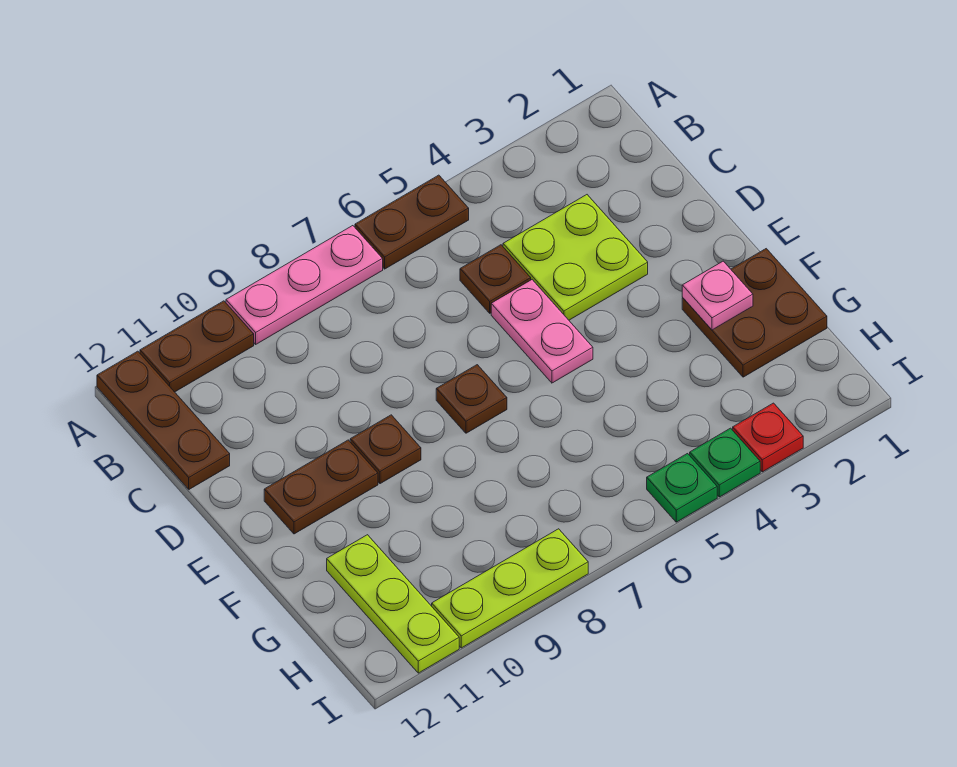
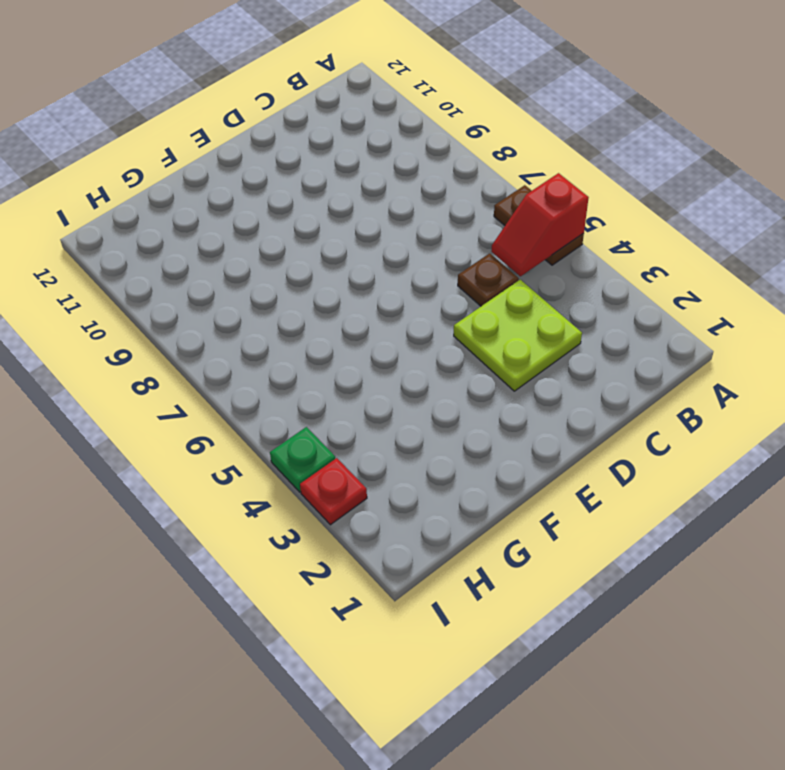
red 1x2 slope [491,173,589,276] -> none
none -> pink 1x3 plate [226,226,383,344]
none -> brown 1x2 plate [140,301,254,392]
none -> brown 1x3 plate [97,351,230,489]

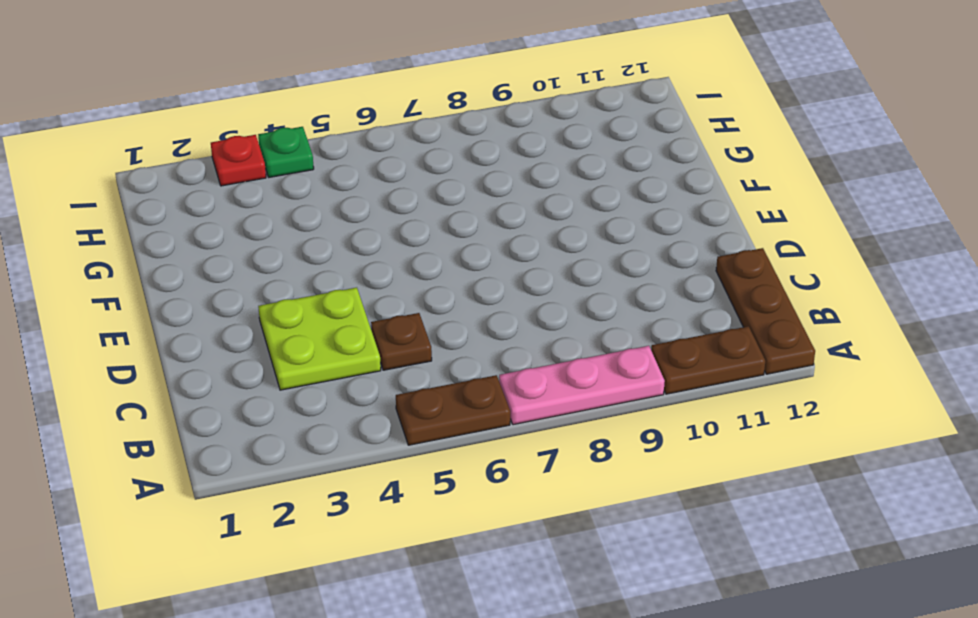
none -> pink 1x2 plate [491,280,593,383]
none -> brown 1x1 plate [436,365,507,433]
none -> brown 1x1 plate [350,415,421,484]

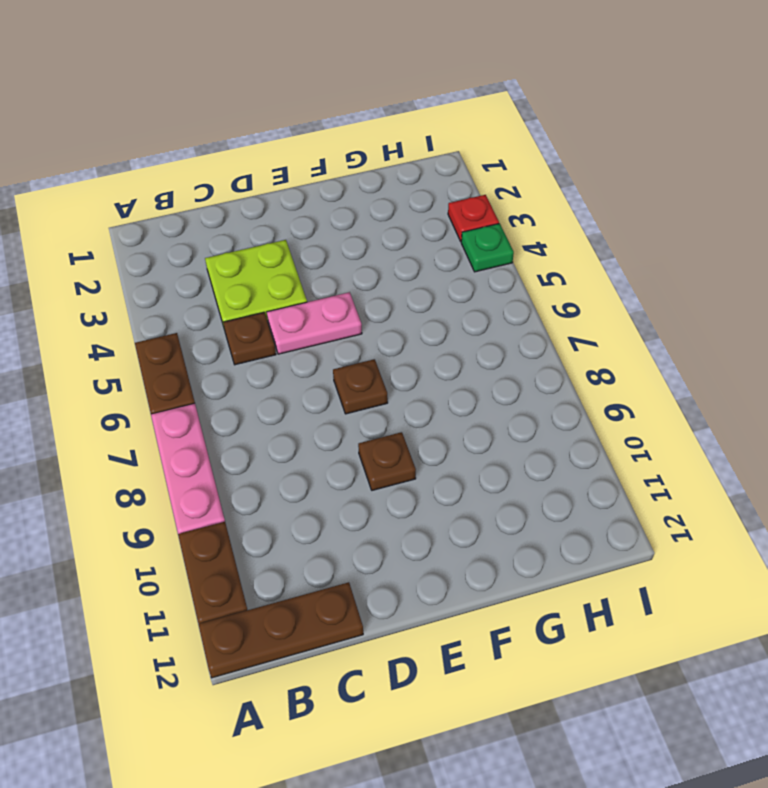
none -> brown 1x2 plate [264,440,378,534]
none -> brown 2x2 plate [682,249,827,377]
none -> lime 1x3 plate [327,535,459,673]

